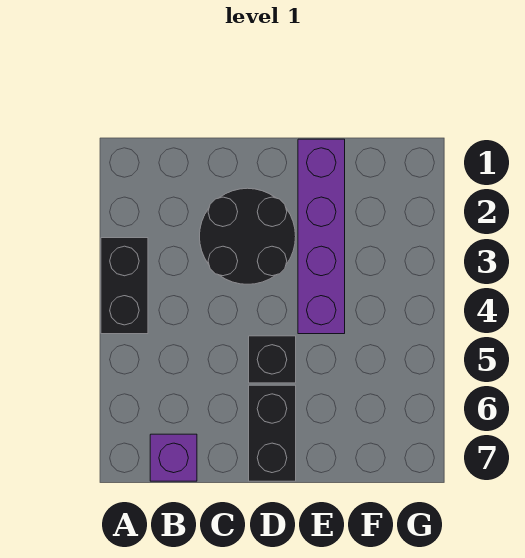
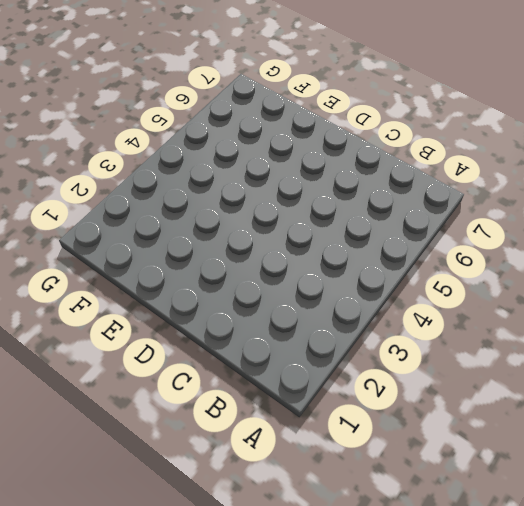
none -> black 1x2 brick [101,238,148,334]
none -> purple 1x1 brick [150,434,197,481]

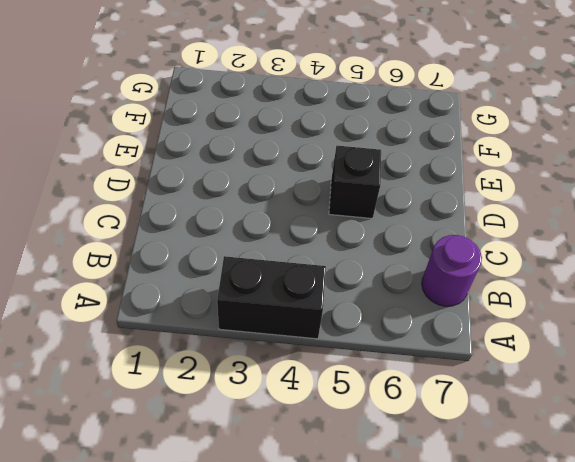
purple 1x1 round brick [422,235,482,306] -> purple 1x1 brick [150,434,197,481]
none -> black 2x2 round brick [200,188,296,284]
none -> black 1x2 brick [249,385,296,481]

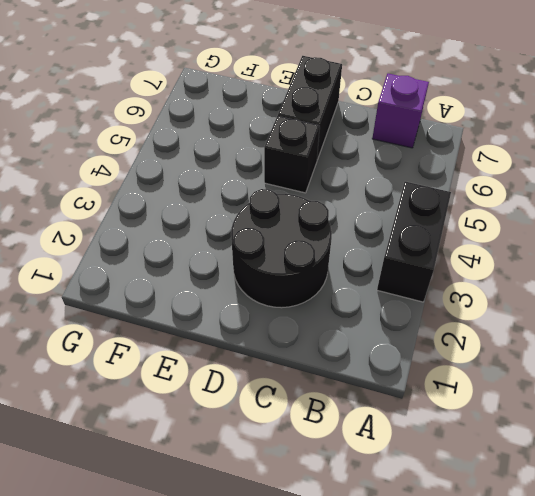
none -> purple 1x4 brick [298,139,345,334]

